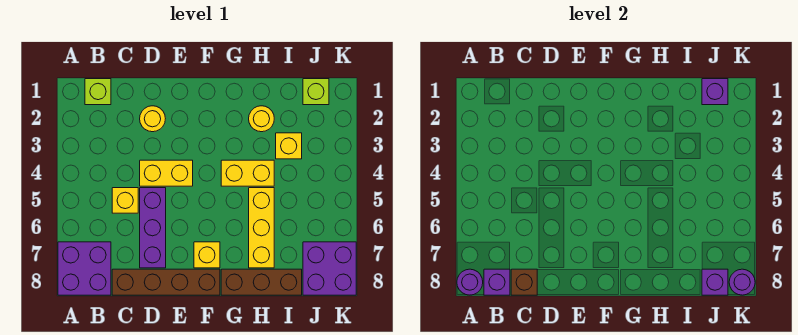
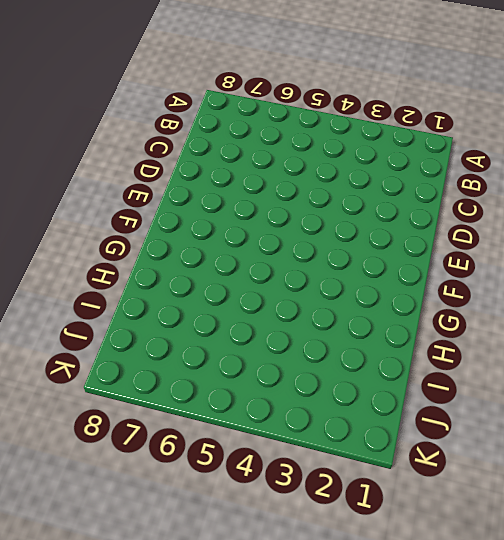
none -> purple 2x2 brick [58,242,111,295]
none -> lime 1x1 brick [85,79,111,105]
none -> yellow 1x1 brick [112,188,138,213]

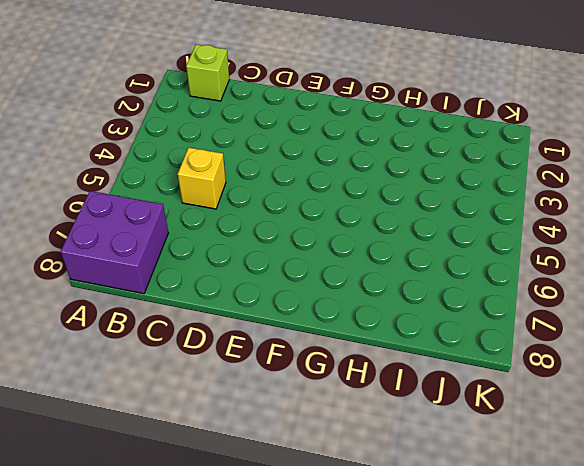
none -> brown 1x4 brick [112,269,220,295]
none -> yellow 1x1 round brick [140,106,165,132]
none -> yellow 1x2 brick [140,160,193,186]

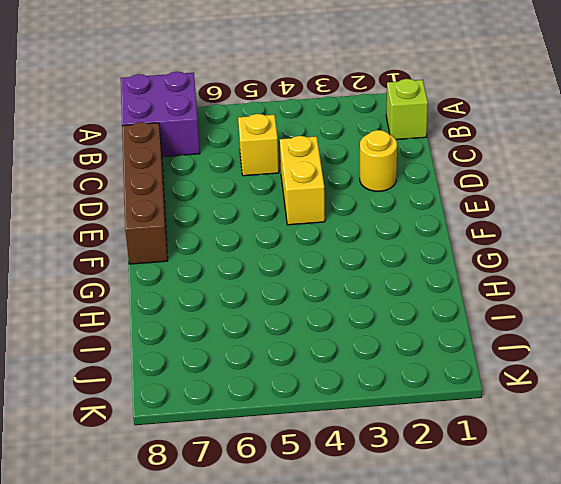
none -> purple 1x3 brick [140,188,166,268]
none -> yellow 1x1 brick [194,242,220,268]
none -> yellow 1x2 brick [221,160,274,186]

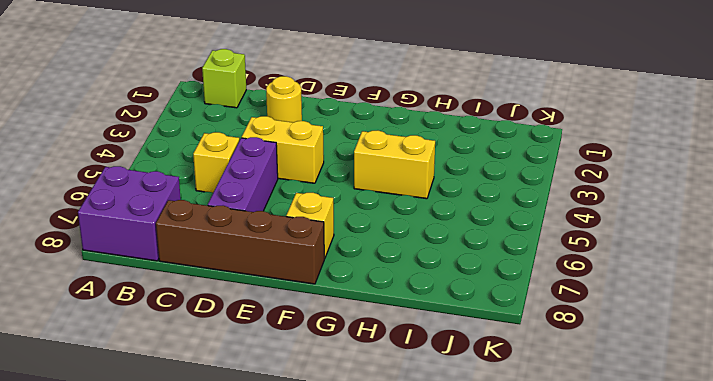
none -> brown 1x3 brick [221,269,302,295]
none -> yellow 1x1 round brick [249,106,274,132]
none -> yellow 1x3 brick [249,188,274,268]

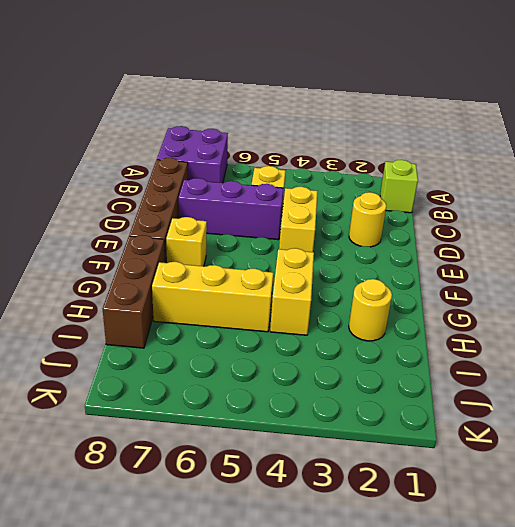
none -> yellow 1x1 brick [276,133,302,159]
none -> lime 1x1 brick [303,79,329,105]
none -> purple 2x2 brick [303,242,356,295]

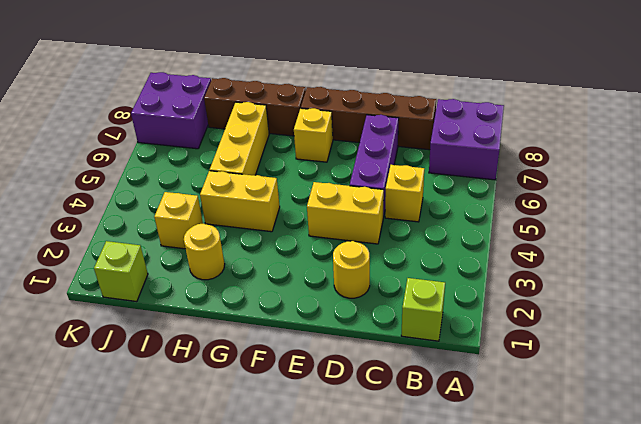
none -> purple 1x1 round brick [457,269,483,295]
none -> purple 1x1 brick [484,269,510,295]
none -> brown 1x1 brick [511,269,537,295]

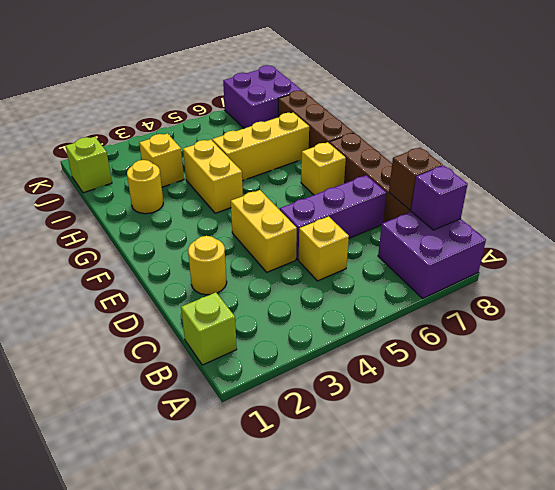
none -> purple 1x1 round brick [457,269,483,295]
none -> purple 1x1 brick [702,79,728,105]
none -> purple 1x1 brick [702,269,728,295]

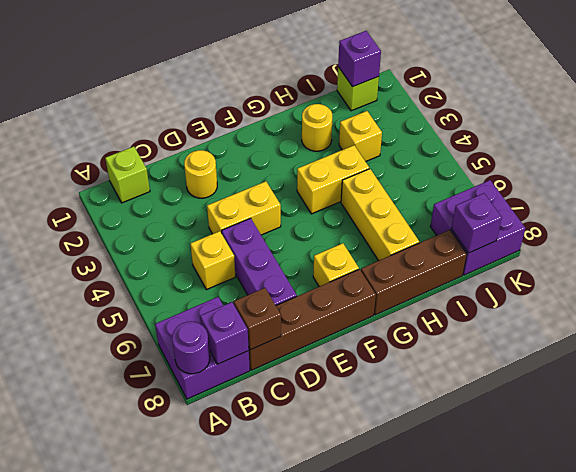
none -> purple 1x1 round brick [729,269,755,295]

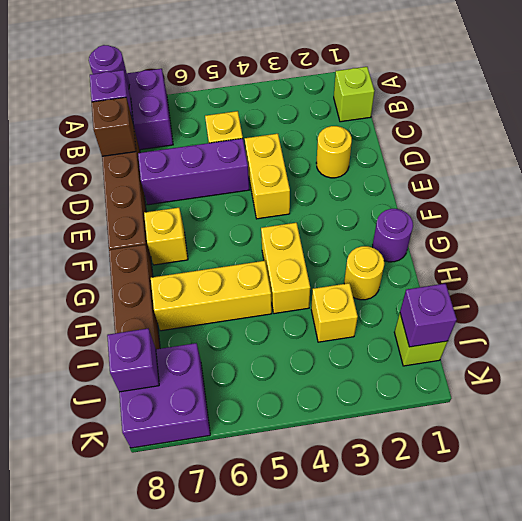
purple 1x1 round brick [373,209,413,262] -> purple 1x1 round brick moved to [729,269,755,295]

